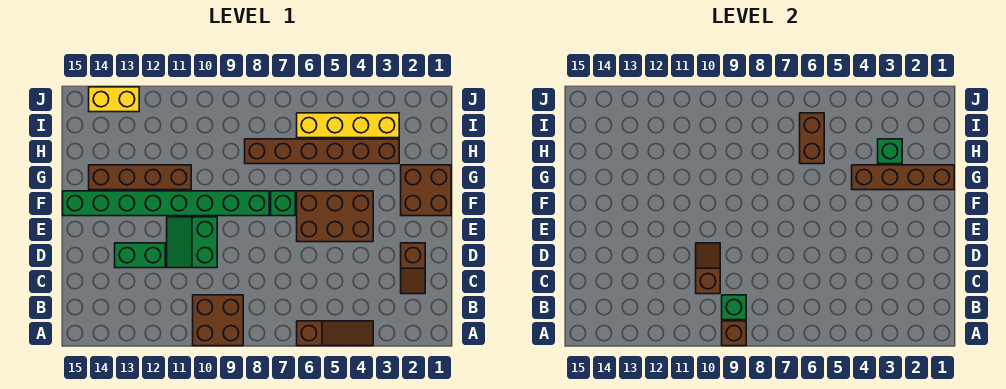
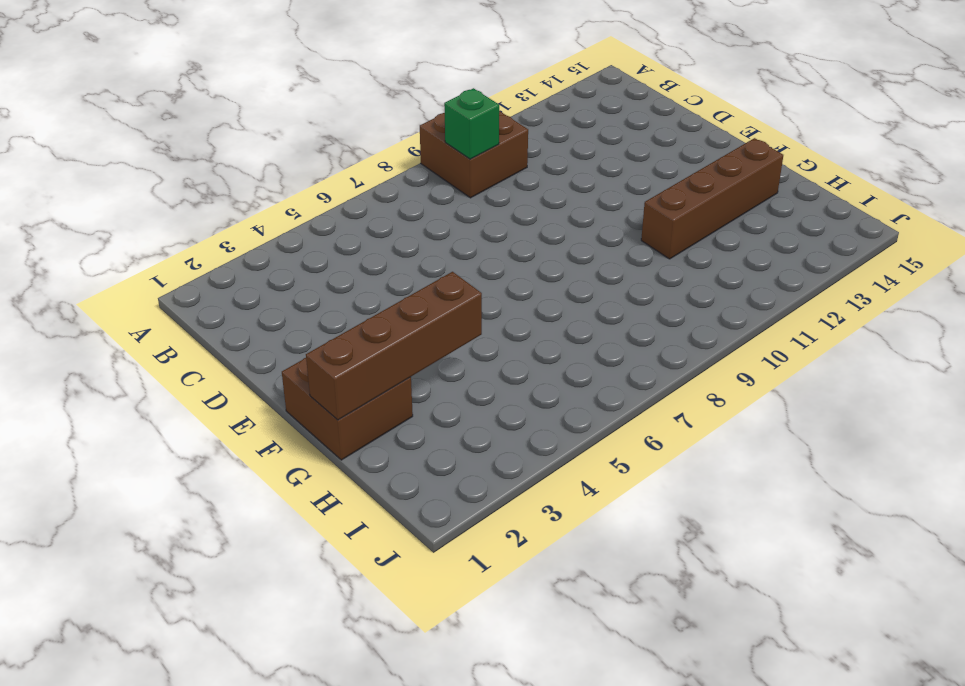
none -> brown 1x3 slope [297,321,373,346]
none -> brown 1x2 slope [401,243,425,294]
none -> green 2x2 slope [167,217,217,268]

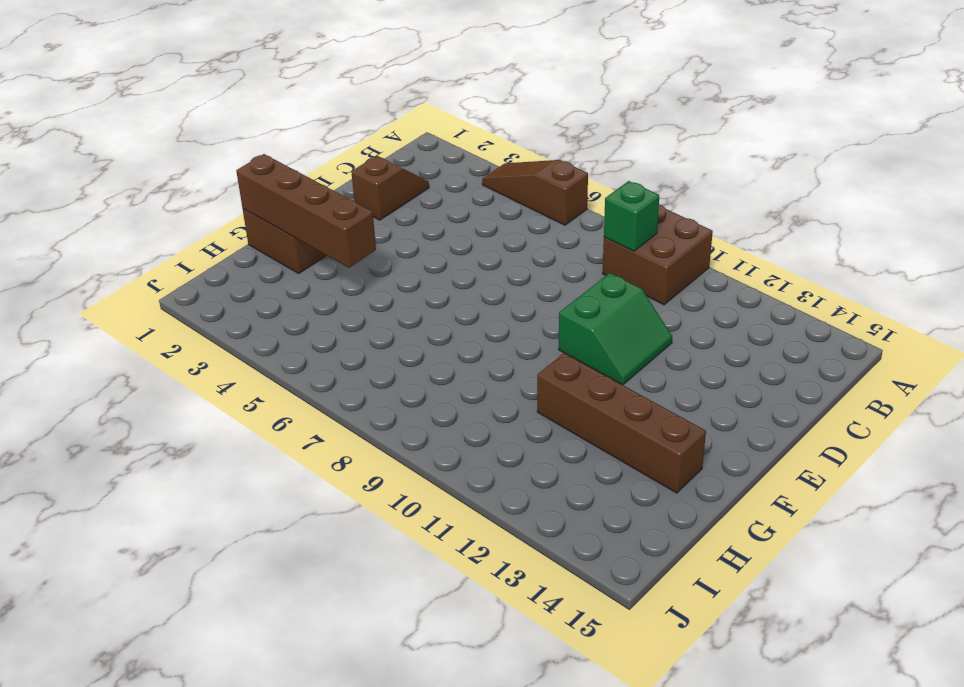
none -> green 1x2 brick [115,243,165,268]
none -> brown 2x3 brick [297,191,373,242]
none -> green 1x1 brick [271,191,295,216]

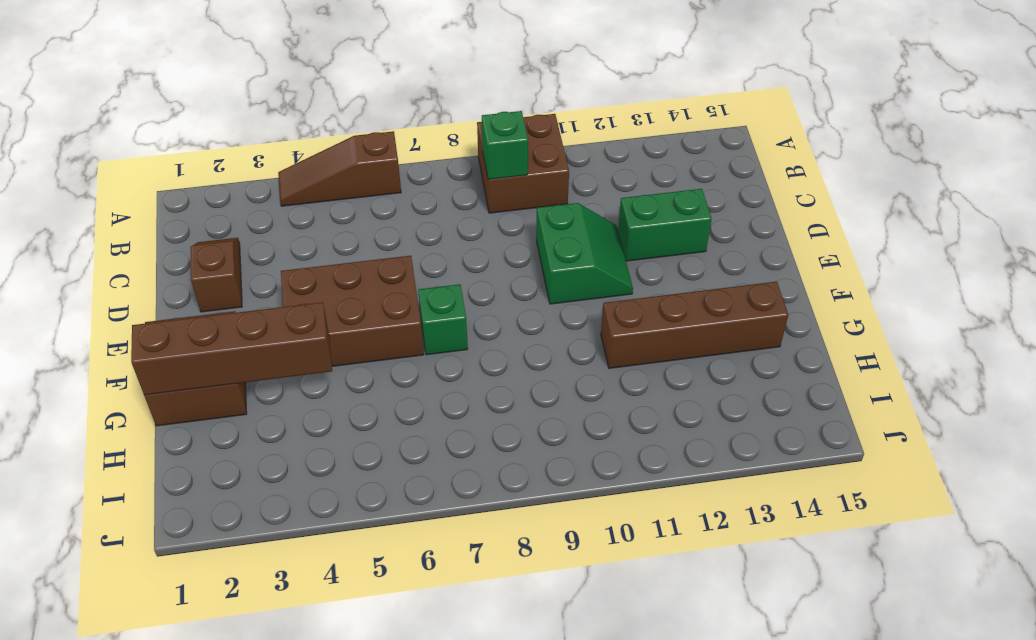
none -> green 1x8 brick [63,191,269,216]
none -> brown 1x6 brick [245,139,399,164]
none -> yellow 1x4 brick [297,113,399,138]

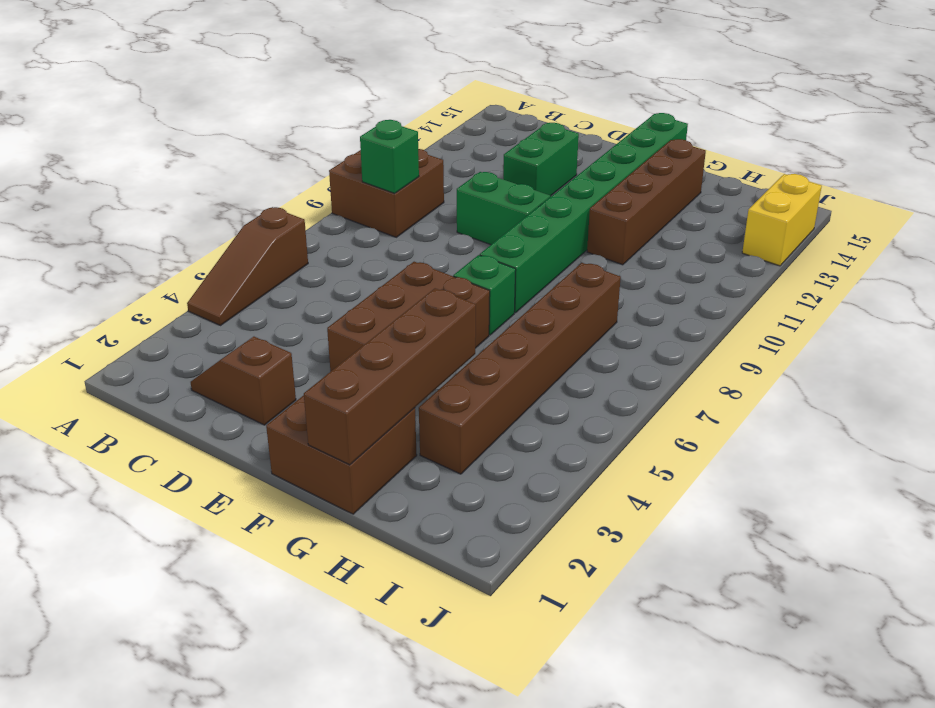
none -> yellow 1x4 brick [297,113,399,138]
none -> brown 1x1 brick [722,321,746,346]
none -> brown 1x2 slope [696,243,720,294]

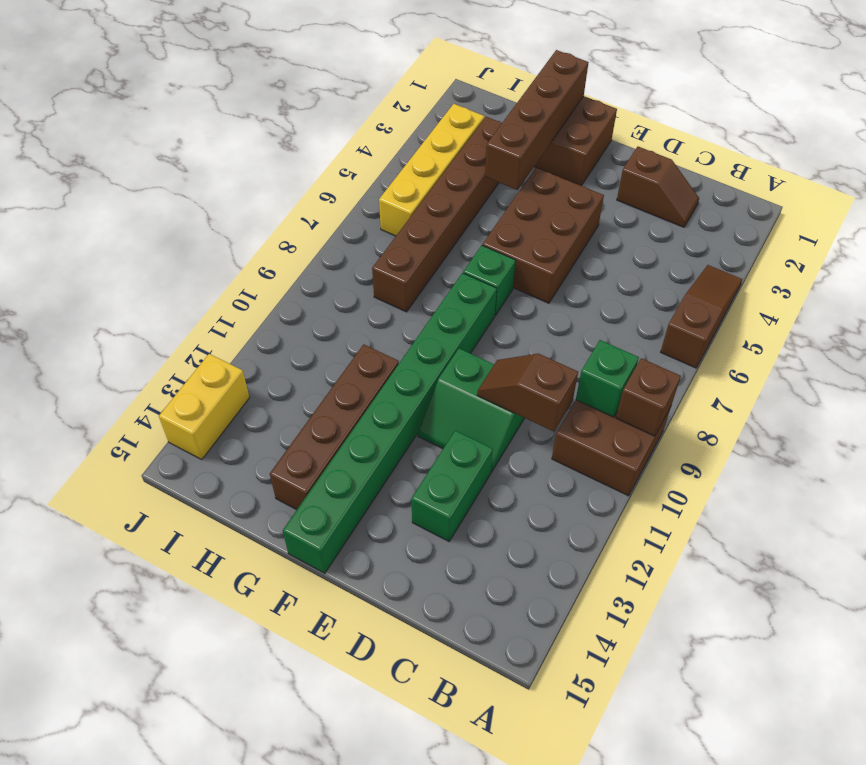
none -> green 1x1 brick [878,139,902,164]
none -> brown 1x2 brick [800,113,824,164]

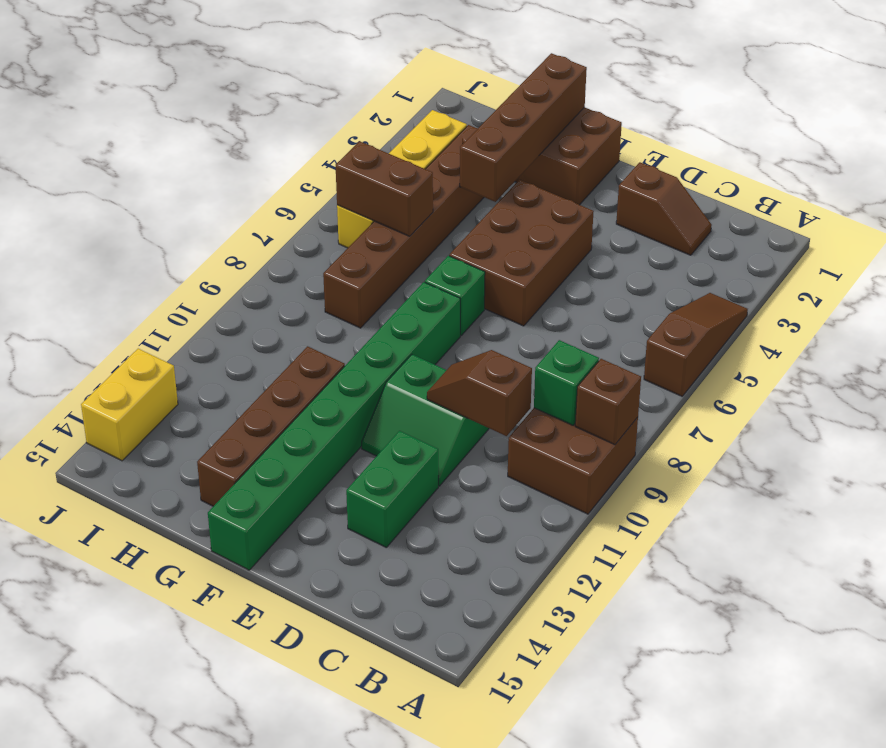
none -> green 1x1 brick [878,139,902,164]

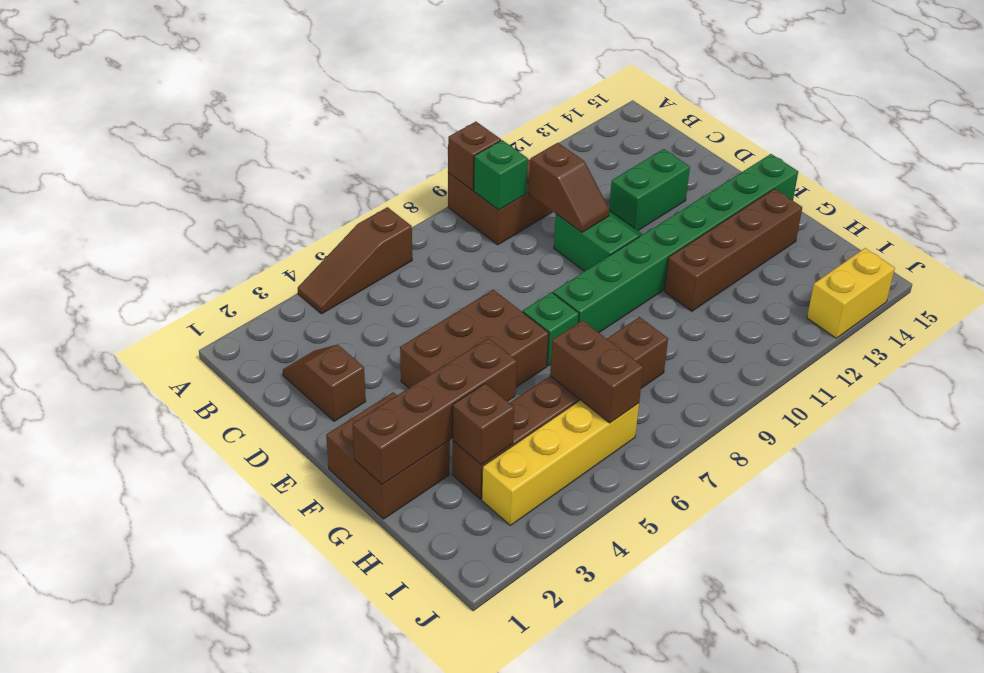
brown 1x1 brick [453,384,514,465] -> green 1x1 brick [878,139,902,164]

